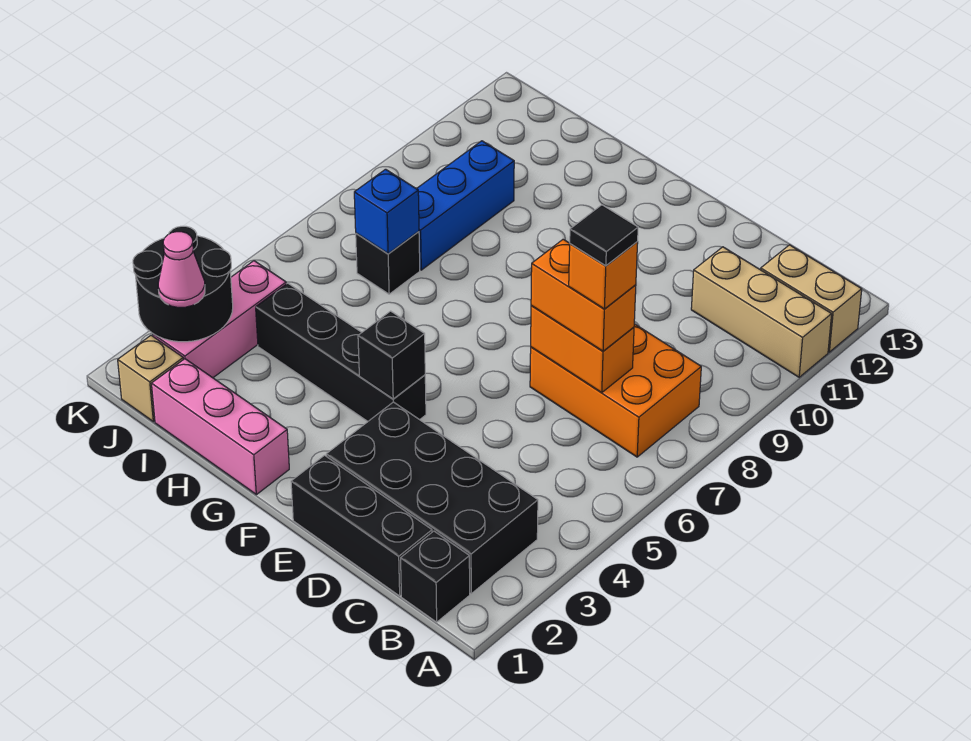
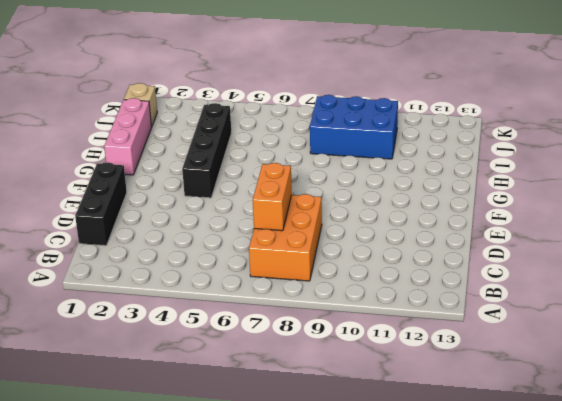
blue 2x3 brick [310,95,398,159] -> blue 1x3 brick [417,141,514,270]
none -> tan 1x3 brick [691,247,832,377]
none -> tan 1x2 brick [761,245,862,352]
none -> black 1x1 brick [401,531,470,622]

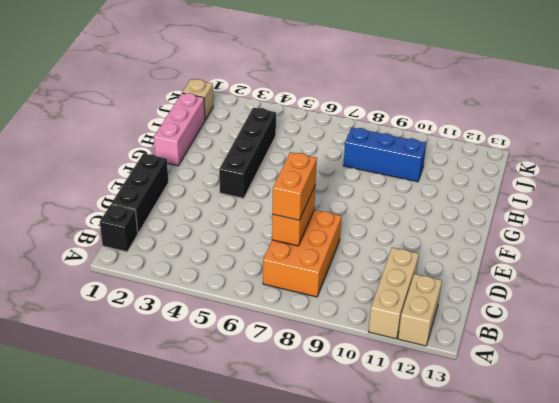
none -> black 2x4 brick [326,402,538,594]
none -> black 1x1 brick [356,231,420,294]
none -> pink 1x3 brick [153,261,286,378]

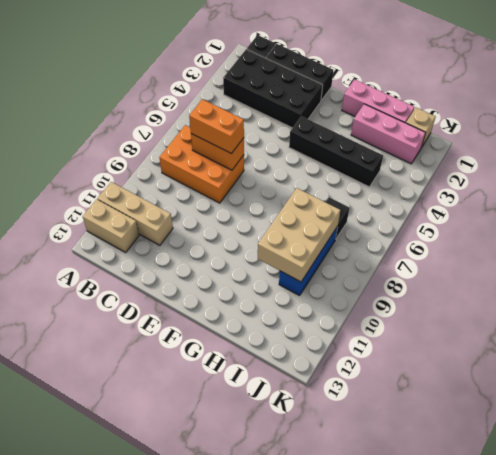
pink 1x3 brick [351,104,426,164] -> pink 1x3 brick turned to [153,261,286,378]
tan 2x3 brick [258,188,340,282] -> none
none -> black 1x1 brick [358,311,425,399]
none -> blue 1x1 brick [354,169,419,254]
none -> black 2x2 round brick [133,226,233,342]

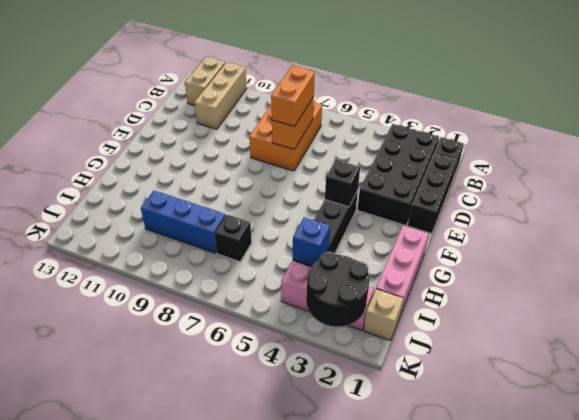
blue 1x1 brick [293,217,330,266] -> blue 1x1 brick moved to [354,169,419,254]
none -> pink 1x1 cone [158,232,205,307]
none -> orange 1x1 brick [569,242,638,309]
none -> black 1x1 tile [570,205,638,266]

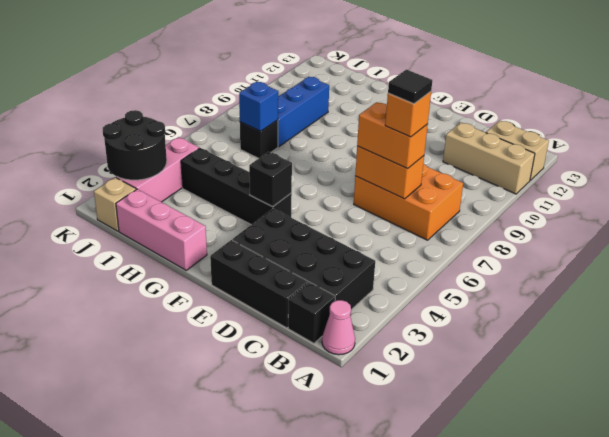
pink 1x1 cone [322,300,355,355] -> pink 1x1 cone moved to [158,232,205,307]

